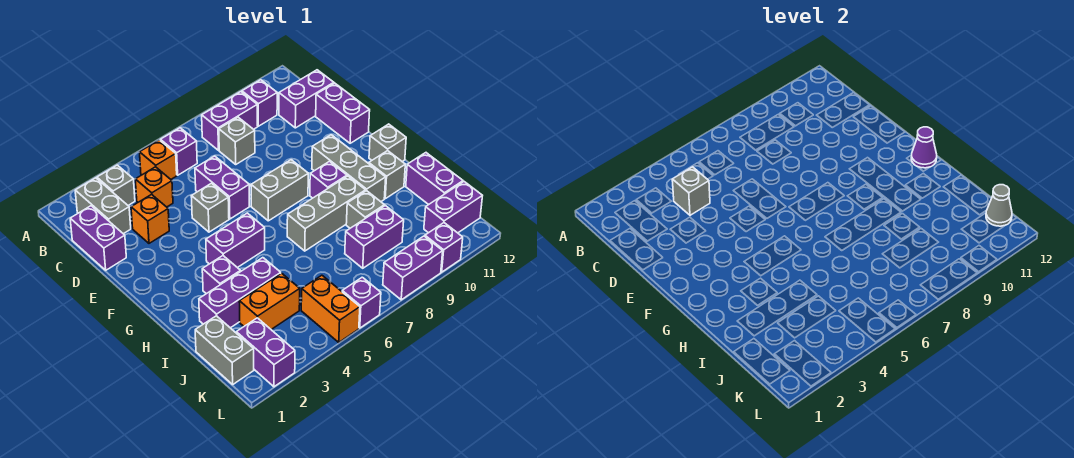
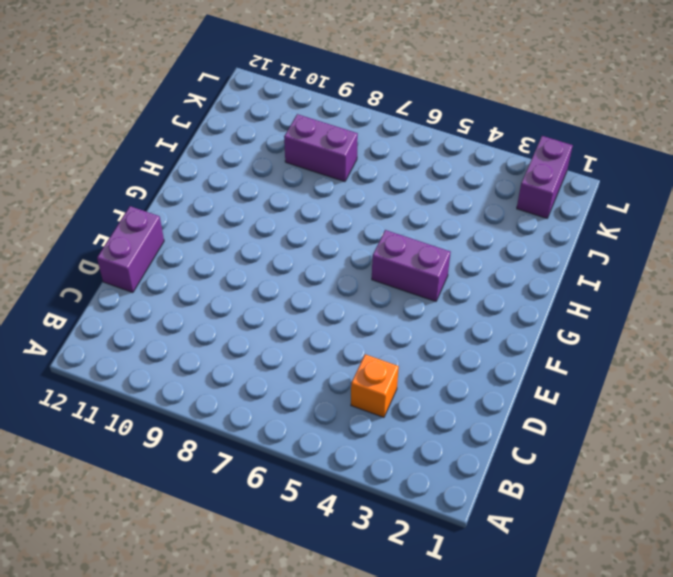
none -> grey 1x2 brick [75,178,131,234]
none -> grey 1x1 brick [97,165,135,205]
none -> orange 1x1 brick [140,140,177,179]
none -> purple 1x1 brick [160,128,197,175]

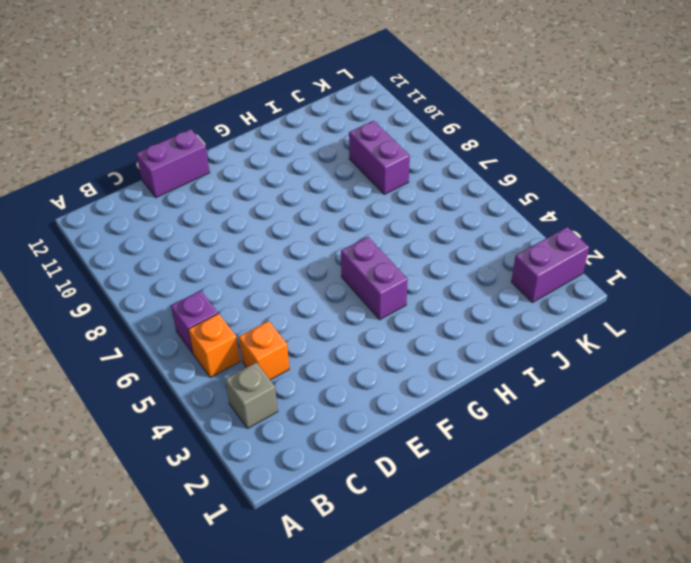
none -> grey 1x2 brick [75,178,131,234]
none -> purple 1x2 brick [202,92,258,150]
none -> purple 1x1 brick [242,80,277,126]
none -> purple 1x2 brick [70,206,126,270]

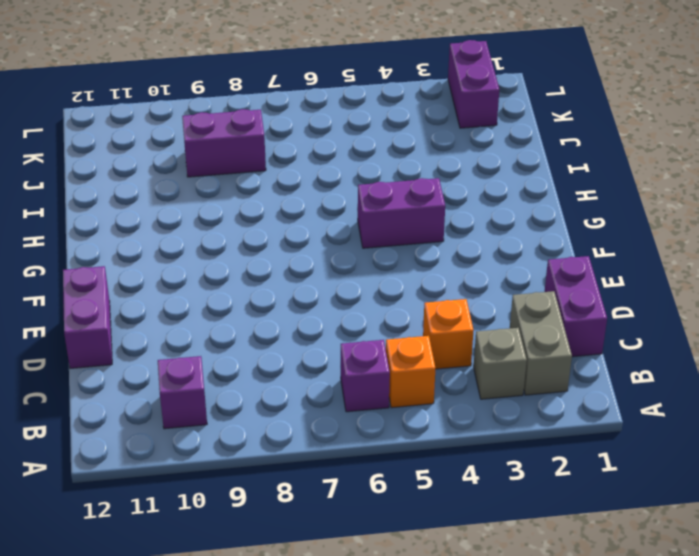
none -> purple 1x2 brick [202,92,258,150]
none -> grey 1x1 brick [219,117,255,164]
none -> purple 1x2 brick [279,70,334,128]
none -> orange 1x1 brick [131,195,169,243]

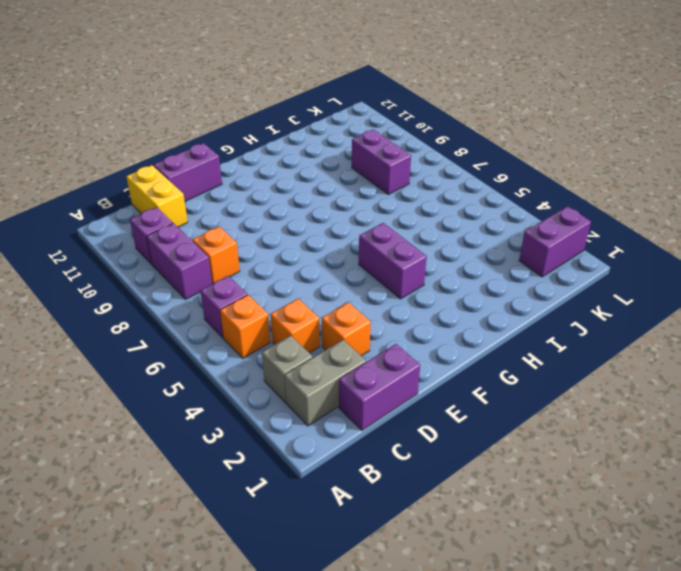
orange 1x1 brick [193,227,240,284] -> grey 1x1 brick [219,117,255,164]
yellow 1x2 brick [126,165,188,227] -> purple 1x2 brick [279,70,334,128]
none -> purple 1x2 brick [195,156,250,219]
none -> grey 1x1 brick [191,183,229,232]
none -> grey 1x2 brick [251,160,308,221]
none -> grey 1x3 brick [312,135,386,202]

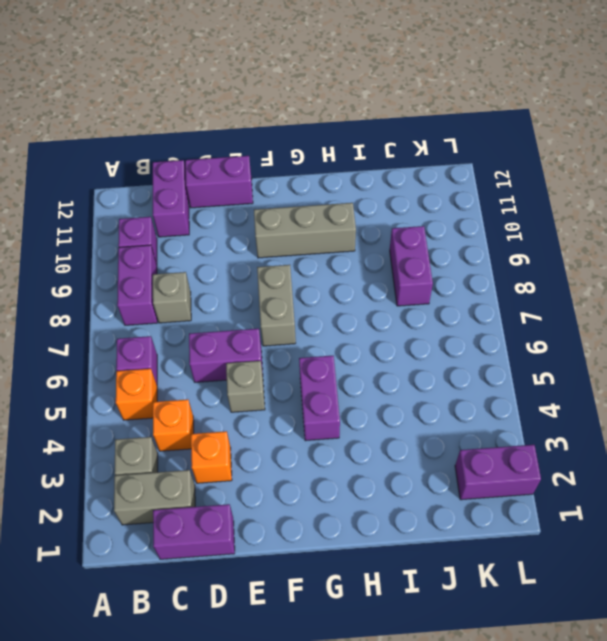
none -> purple 1x1 brick [310,162,347,198]
none -> grey 1x1 brick [369,124,406,161]
none -> purple 1x1 brick [202,256,241,294]
none -> grey 1x3 brick [287,176,366,251]

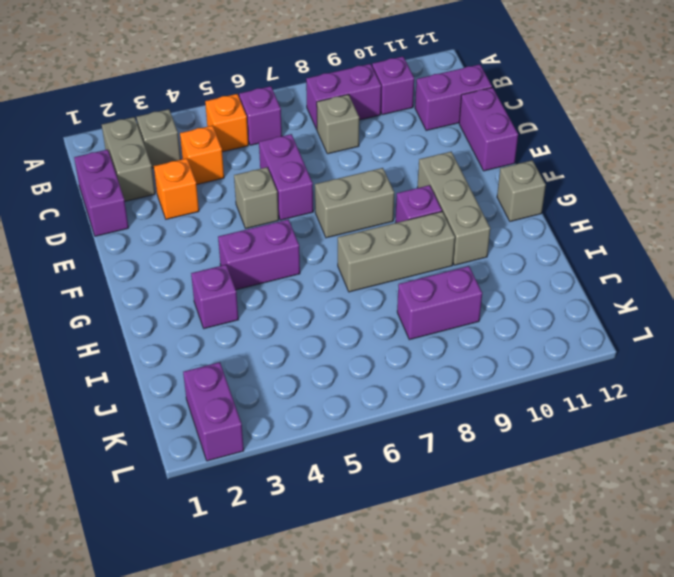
none -> grey 1x1 brick [369,151,405,199]
none -> purple 1x3 brick [199,258,281,328]
none -> grey 1x1 brick [346,191,384,228]
none -> purple 1x2 brick [406,153,463,205]

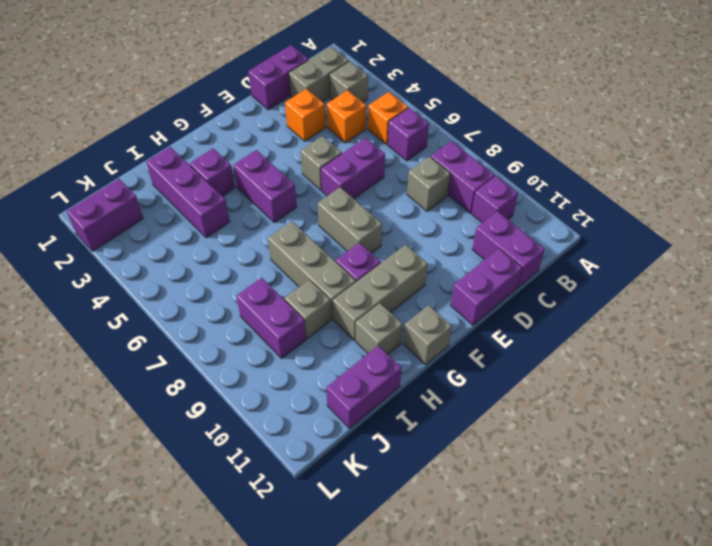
none -> grey 1x2 brick [195,316,254,384]
none -> orange 1x2 brick [239,273,300,329]
none -> orange 1x2 brick [301,275,360,342]
none -> purple 1x2 brick [424,182,482,233]

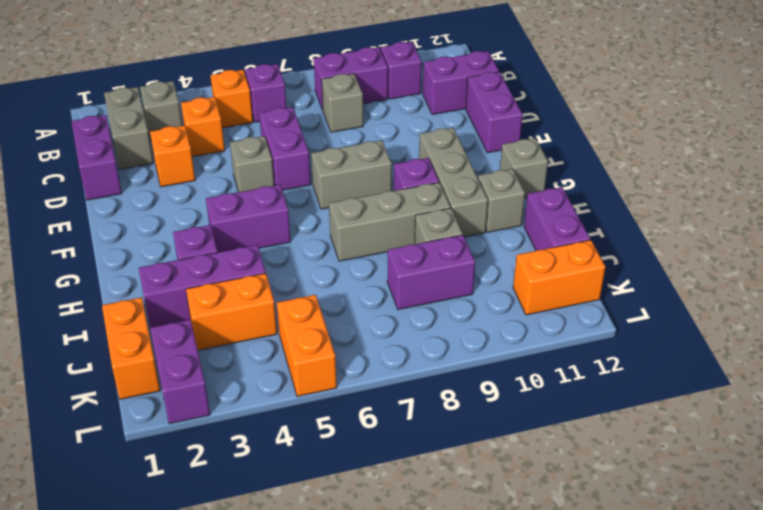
orange 1x2 brick [102,297,160,399] -> grey 1x2 brick [195,316,254,384]
orange 1x2 brick [513,240,605,315] -> purple 1x2 brick [424,182,482,233]
none -> purple 1x1 brick [342,277,381,328]
none -> purple 1x2 brick [383,236,443,300]
none -> purple 1x1 brick [425,223,463,272]
none -> grey 1x1 brick [672,167,710,215]

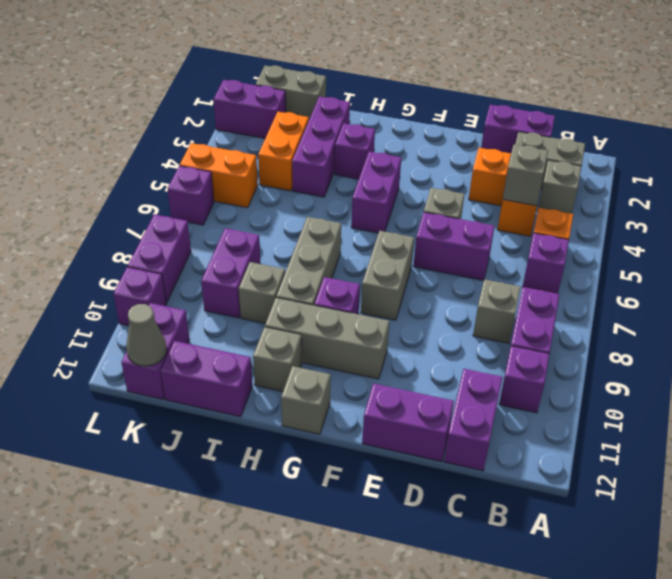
none -> purple 1x1 cone [911,127,937,168]

